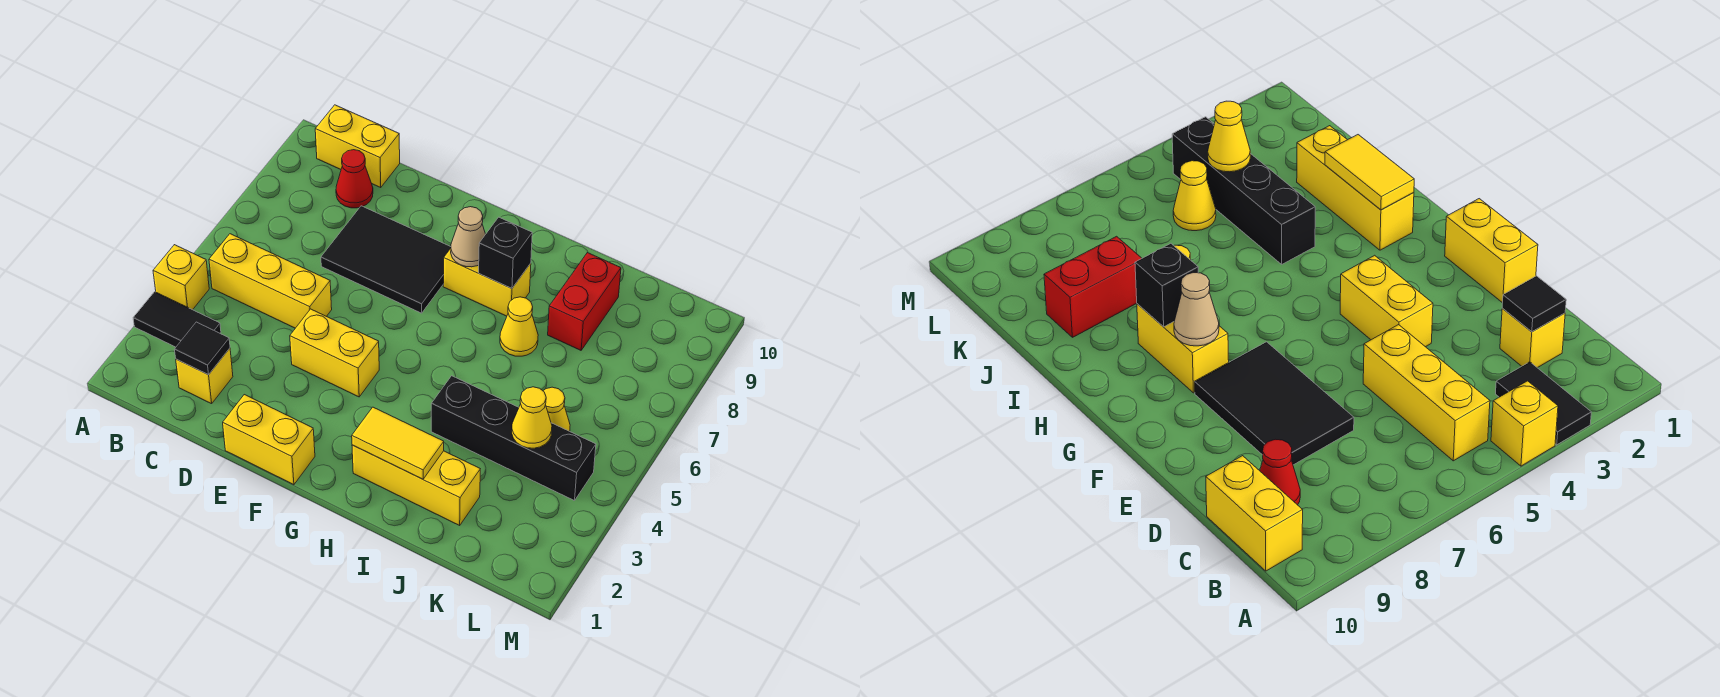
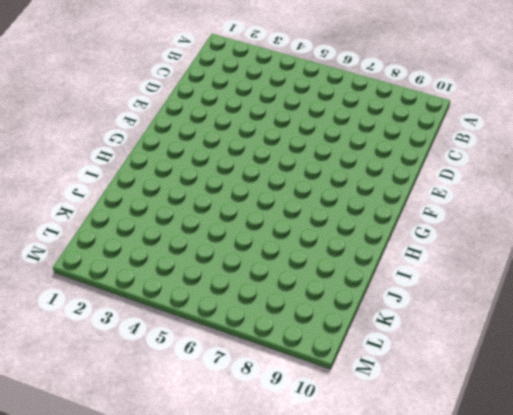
none -> black 1x2 tile [133,292,221,347]
none -> yellow 1x1 brick [153,245,209,310]
none -> yellow 1x3 brick [209,234,332,328]

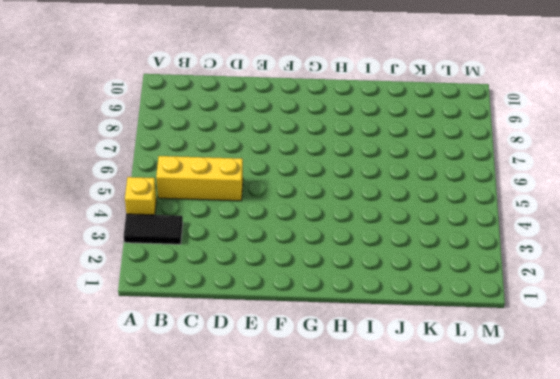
none -> yellow 1x2 brick [315,105,400,188]
none -> yellow 1x1 brick [176,348,233,404]
none -> red 1x1 cone [336,150,373,208]

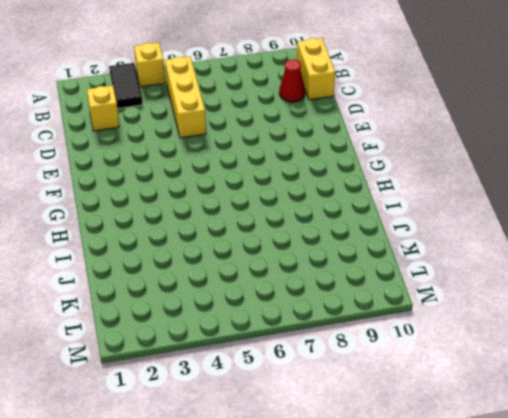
none -> black 2x3 tile [321,206,451,313]
none -> yellow 1x2 brick [223,395,315,485]
none -> yellow 1x2 brick [290,309,379,397]

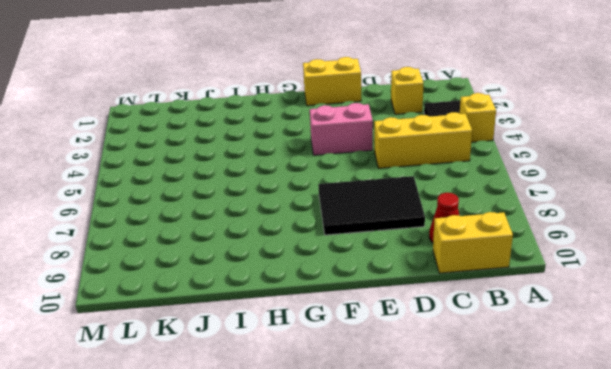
pink 1x2 brick [310,103,373,155] -> yellow 1x2 brick [290,309,379,397]
none -> yellow 1x2 brick [443,248,531,316]
none -> yellow 1x3 brick [352,445,480,525]
none -> black 1x4 brick [431,376,596,501]

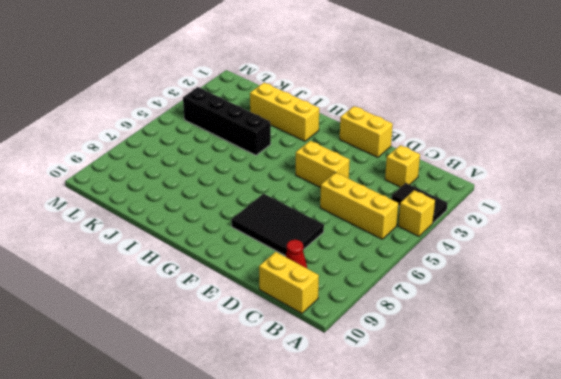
none -> yellow 1x2 brick [443,248,531,316]
none -> yellow 1x1 cone [500,297,538,356]
none -> red 1x2 brick [548,253,621,350]

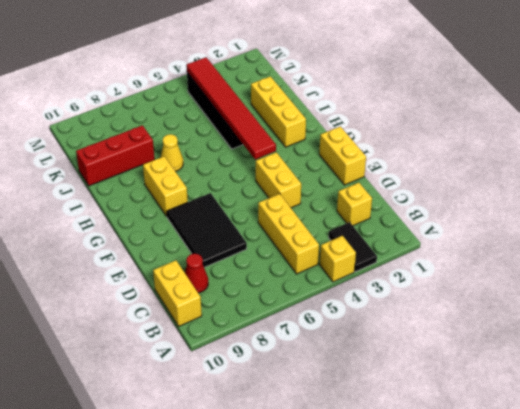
red 1x6 tile [186,57,276,160] -> yellow 1x1 cone [512,387,552,448]
red 1x3 brick [76,125,155,186] -> red 1x2 brick [548,253,621,350]
none -> yellow 1x1 cone [544,387,570,431]
none -> black 1x1 tile [174,322,230,375]
none -> tan 1x1 cone [451,207,486,267]

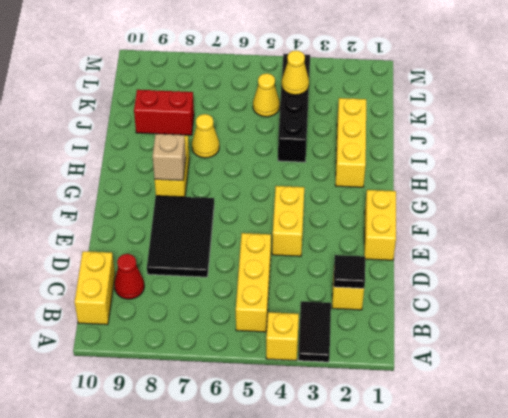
tan 1x1 brick [153,134,186,180] -> tan 1x1 cone [451,207,486,267]
none -> yellow 1x2 tile [352,407,444,479]
none -> black 1x1 brick [479,217,532,288]

